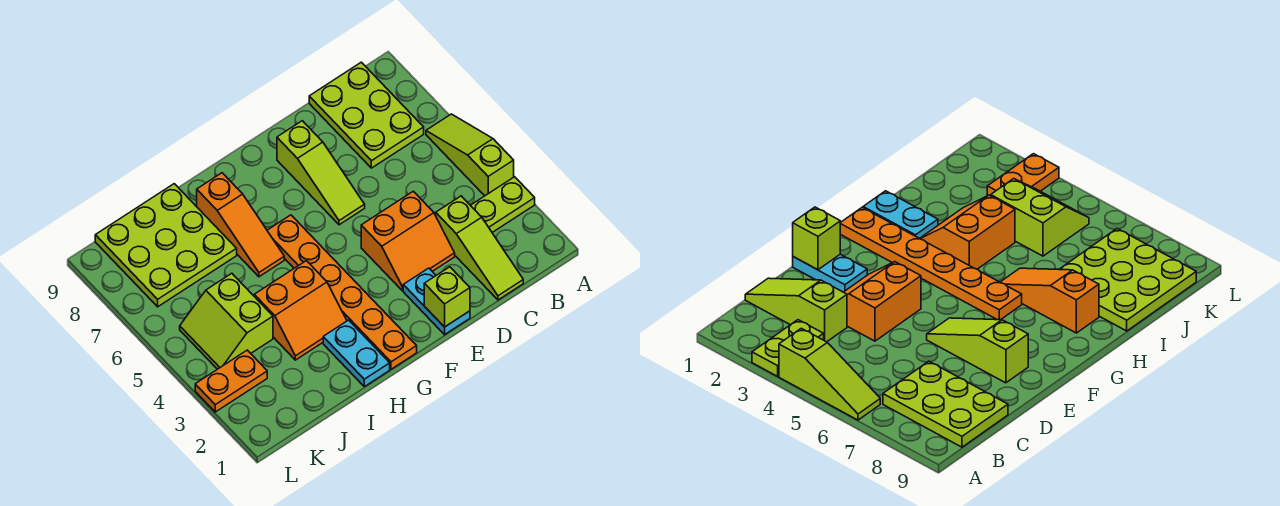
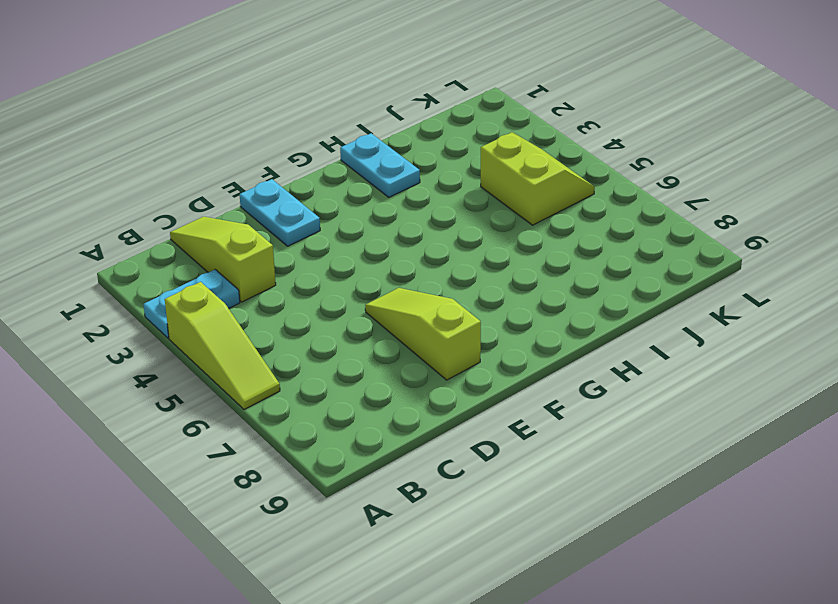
cyan 1x2 plate [143,270,240,338] -> lime 1x2 plate [470,177,535,232]
none -> lime 2x3 plate [309,62,424,168]
none -> orange 2x2 slope [361,191,455,291]
none -> orange 1x6 plate [267,215,417,369]

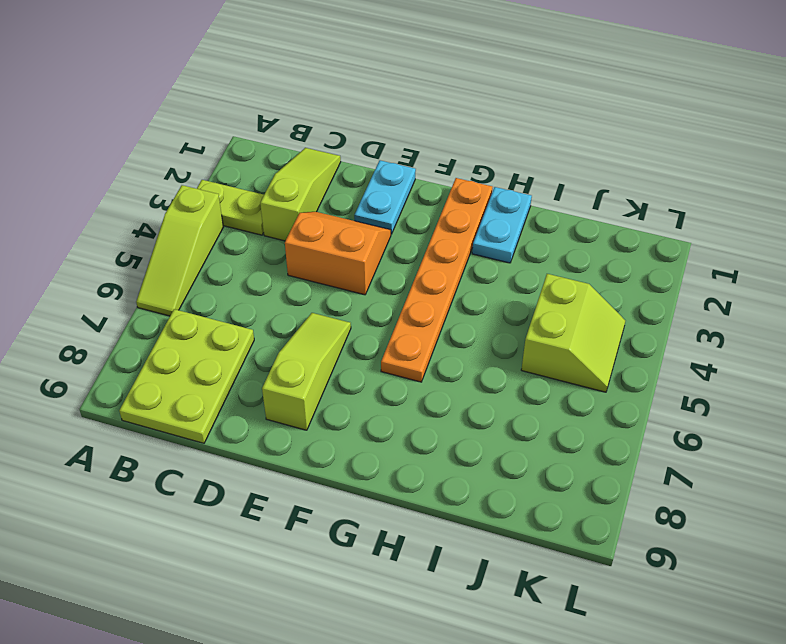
none -> orange 2x2 slope [254,261,347,360]
none -> orange 1x3 slope [197,173,284,277]
none -> lime 3x3 plate [95,184,237,307]

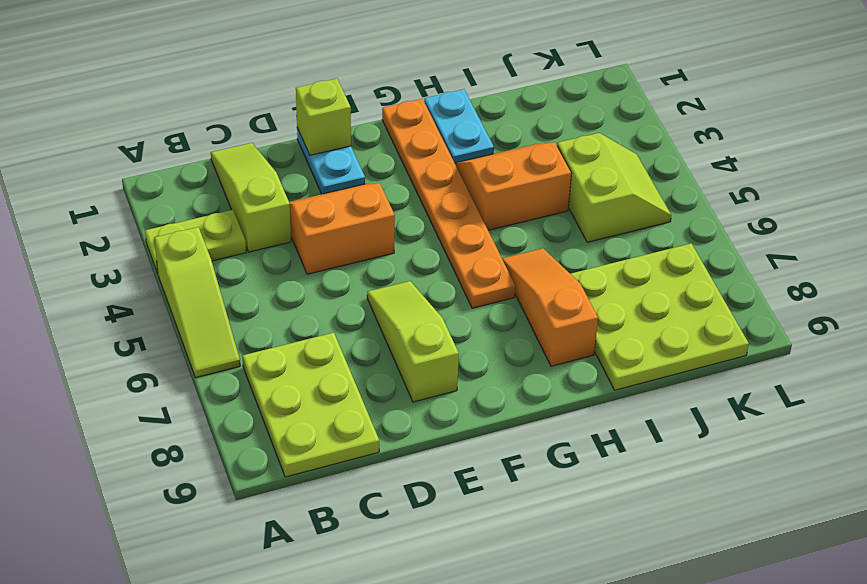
none -> orange 1x2 plate [195,350,267,412]

